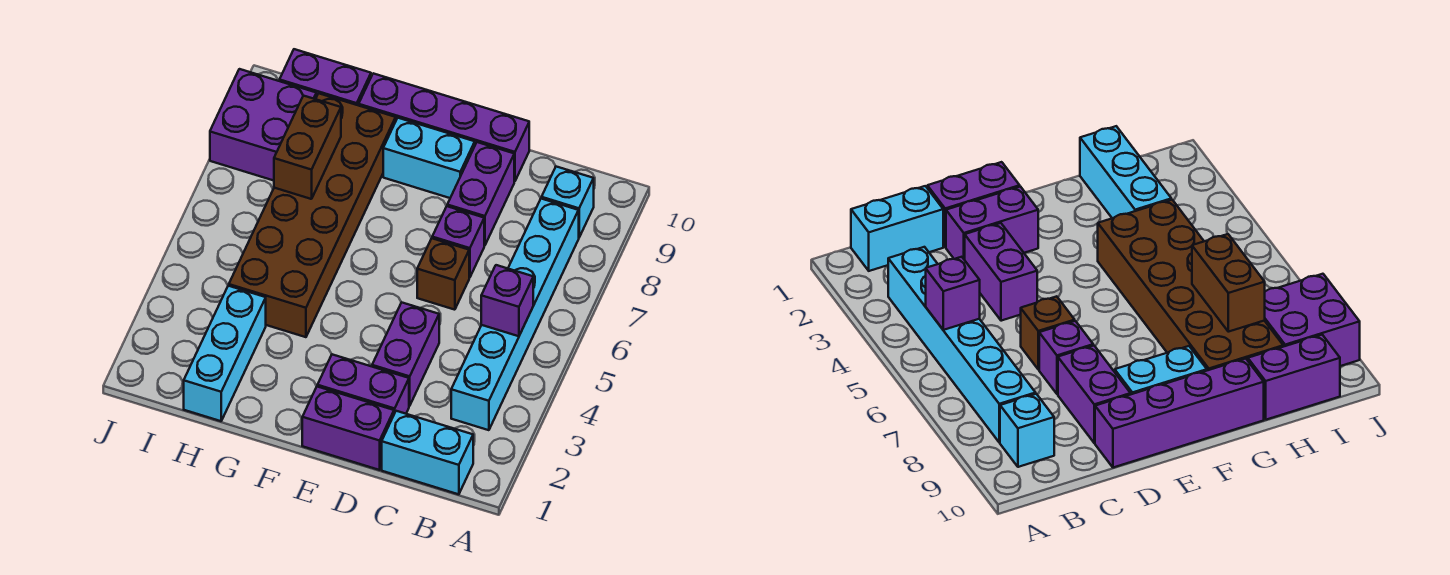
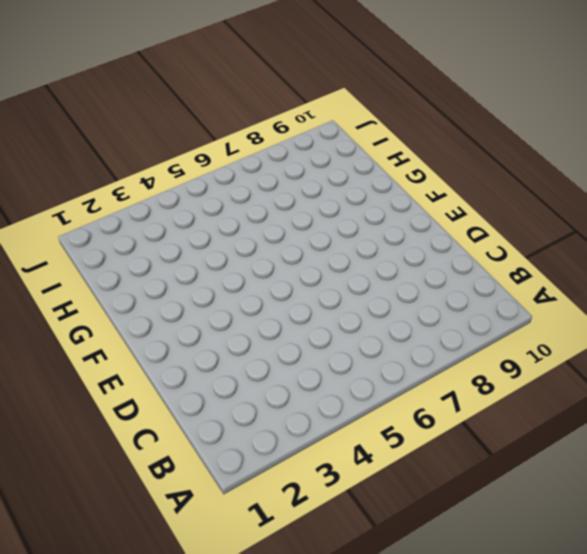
none -> cyan 1x2 brick [382,411,473,494]
none -> cyan 1x6 brick [451,199,579,430]
none -> cyan 1x1 brick [542,167,594,237]

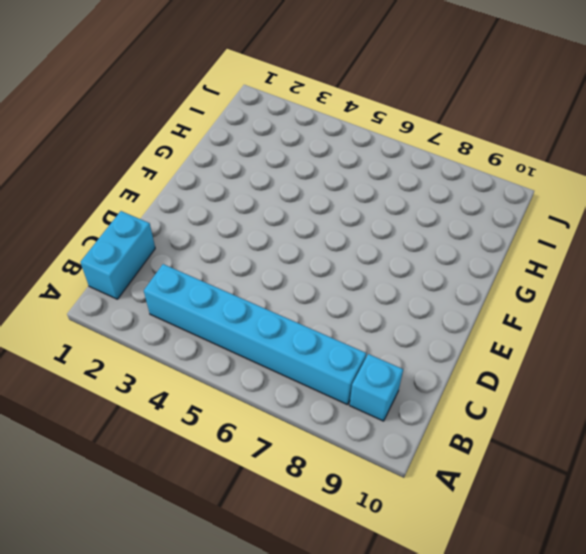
none -> purple 1x2 brick [302,387,394,470]
none -> purple 1x2 brick [317,354,409,414]
none -> purple 1x2 brick [372,302,439,406]

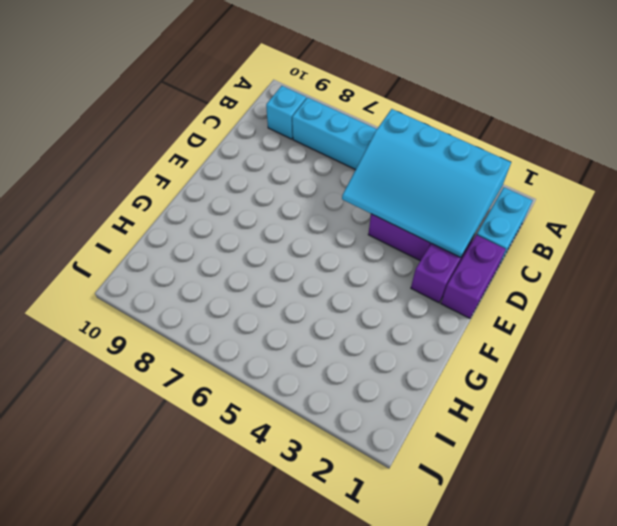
cyan 3x4 slope [342,109,511,258] -> purple 1x1 brick [481,265,533,336]
none -> brown 1x1 brick [417,238,469,310]
none -> purple 1x1 brick [432,206,484,278]
none -> purple 1x2 brick [447,142,514,245]

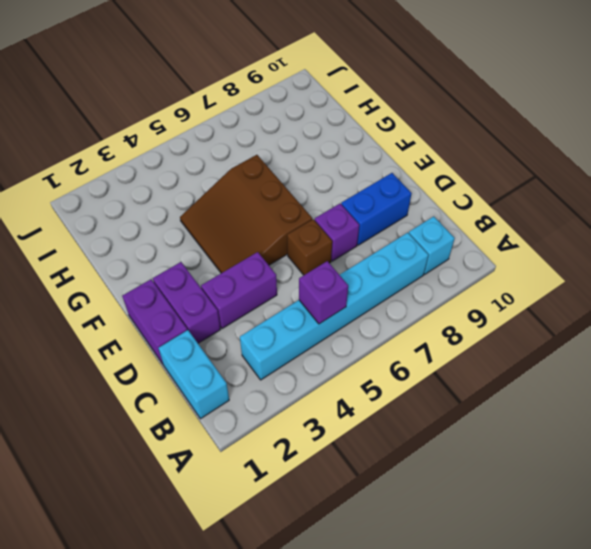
blue 1x2 brick [341,173,412,245] -> purple 1x2 brick [447,142,514,245]
brown 3x3 slope [180,155,312,273] -> brown 2x6 brick [229,93,396,337]
none -> purple 1x4 brick [359,73,529,181]
none -> cyan 1x2 brick [383,118,475,198]
none -> cyan 1x3 brick [184,286,266,421]

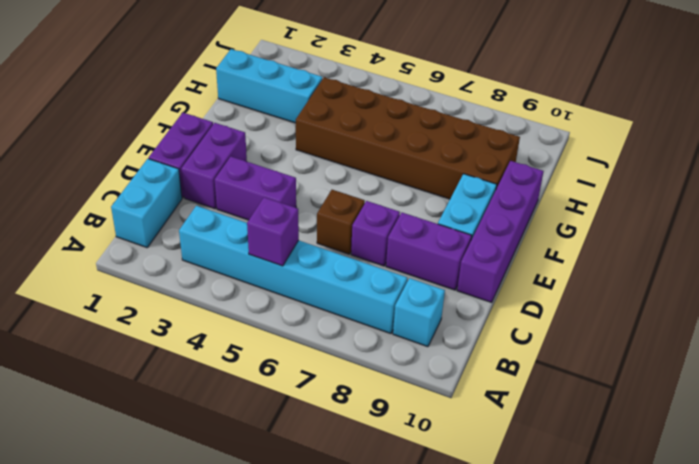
none -> purple 1x2 brick [280,49,371,105]
none -> purple 2x2 brick [210,69,316,181]
none -> brown 1x2 brick [274,96,341,199]

